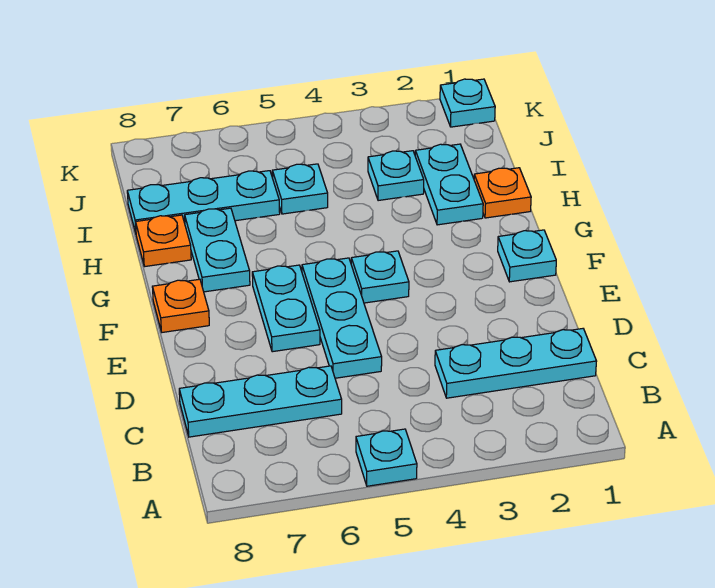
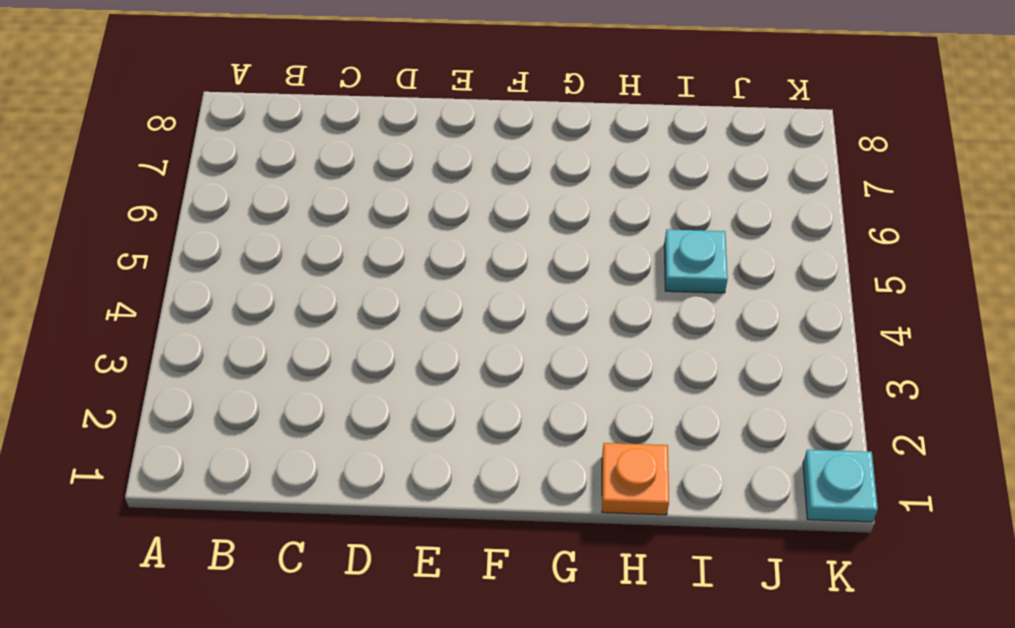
none -> cyan 1x1 plate [356,429,417,486]
none -> cyan 1x3 plate [435,329,597,398]
none -> cyan 1x3 plate [179,366,342,437]

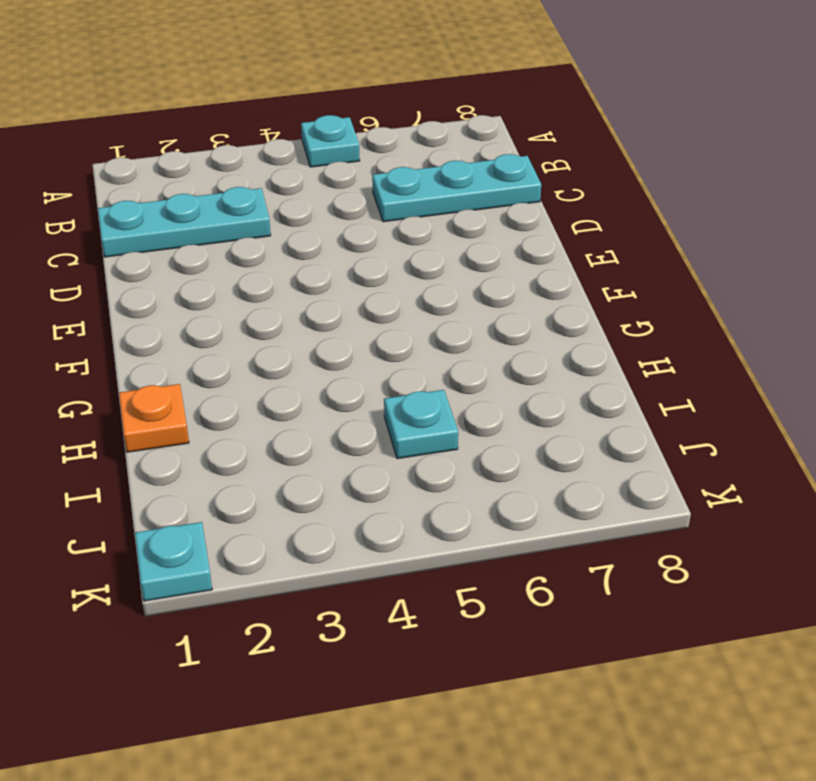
none -> cyan 1x3 plate [302,258,382,378]
none -> cyan 1x2 plate [252,265,320,352]
none -> cyan 1x1 plate [498,230,556,282]

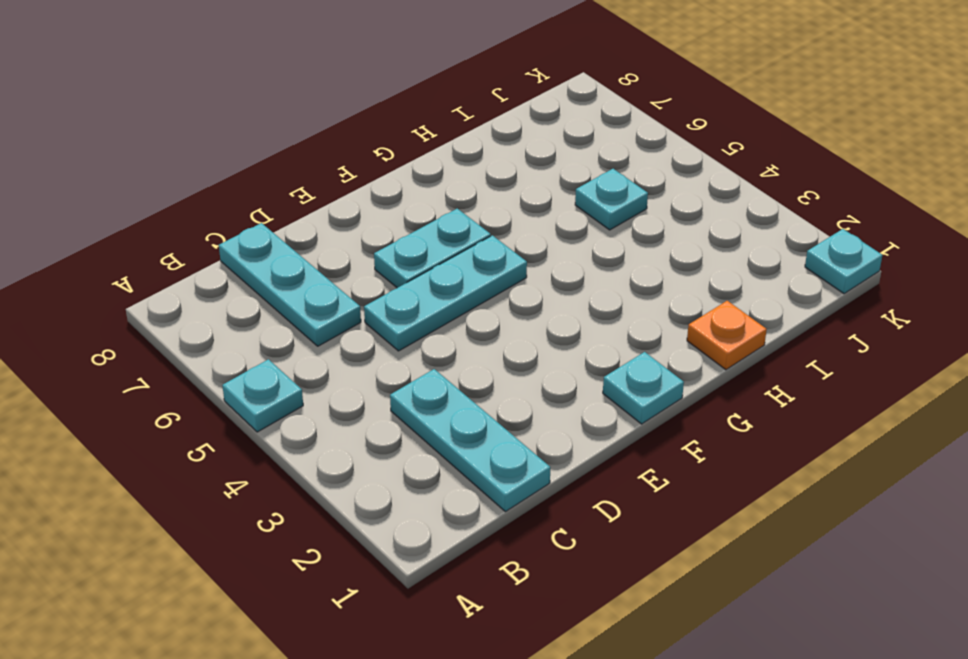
none -> cyan 1x1 plate [351,251,409,303]
none -> orange 1x1 plate [152,279,209,332]
none -> cyan 1x2 plate [185,208,250,292]

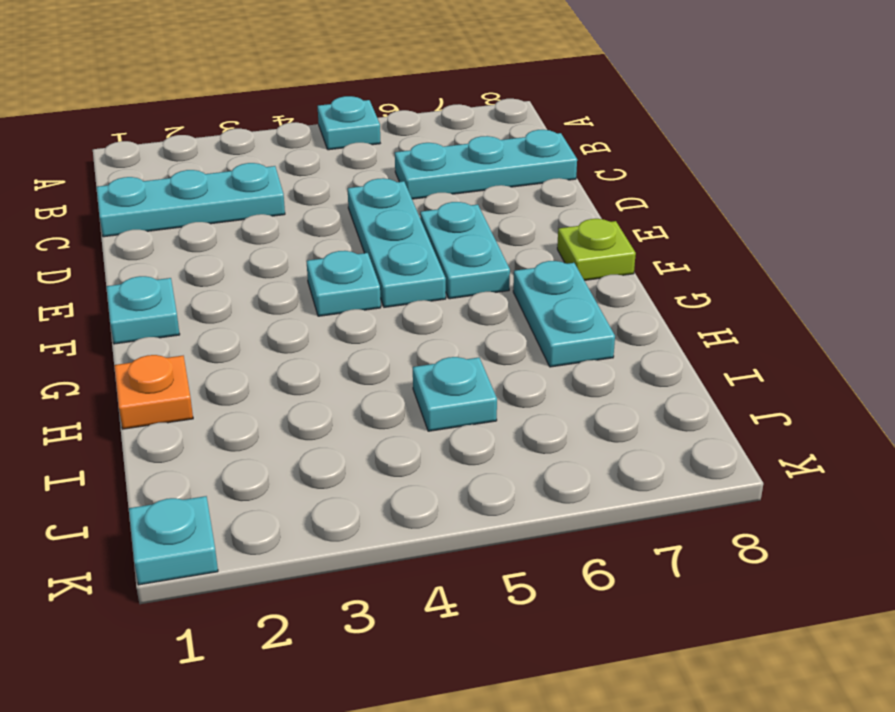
lime 1x1 plate [557,219,636,280] -> orange 1x1 plate [152,279,209,332]
none -> cyan 1x2 plate [415,144,483,225]
none -> orange 1x1 plate [136,215,191,267]
none -> cyan 1x1 plate [368,151,424,201]

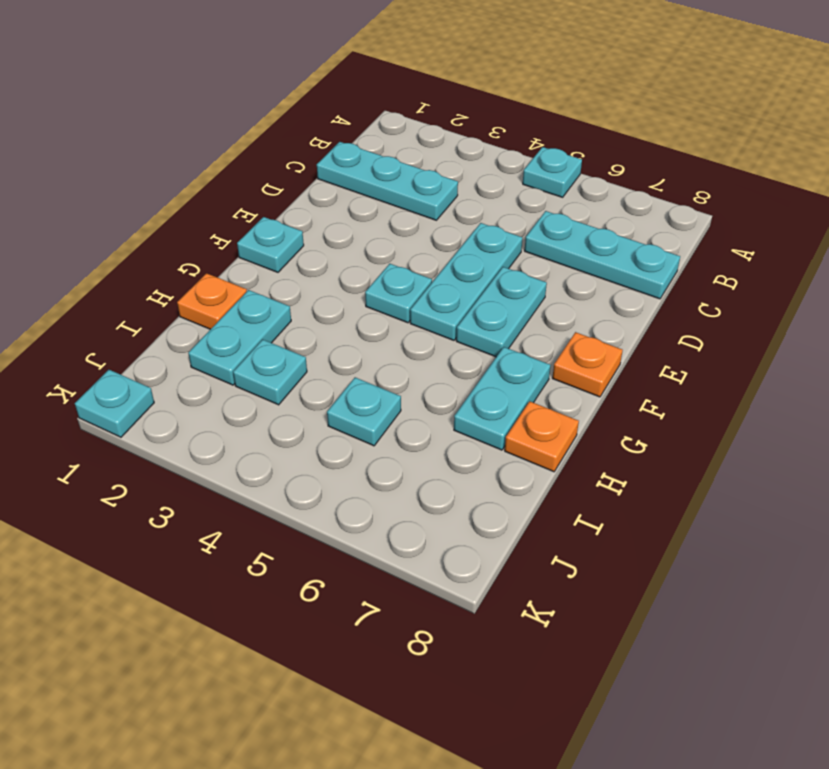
none -> cyan 1x3 plate [127,171,280,233]

